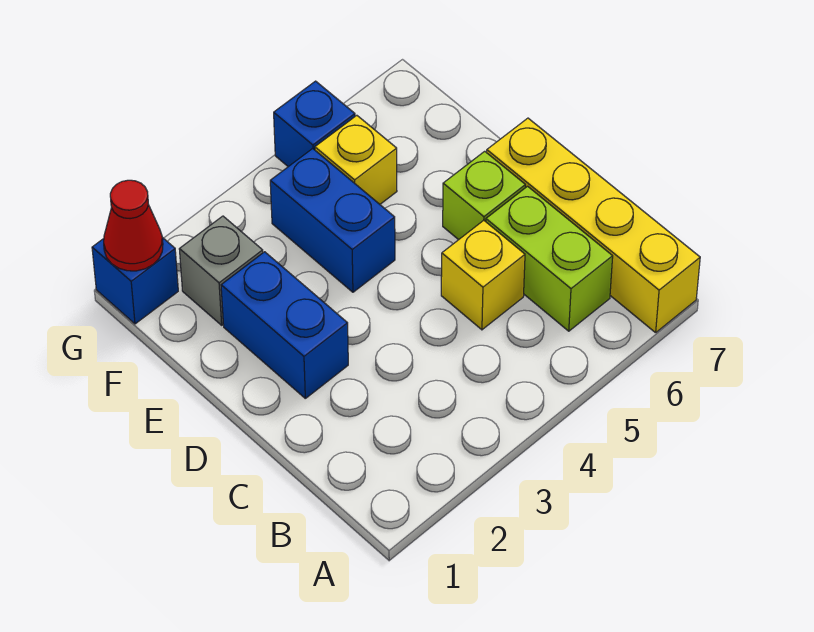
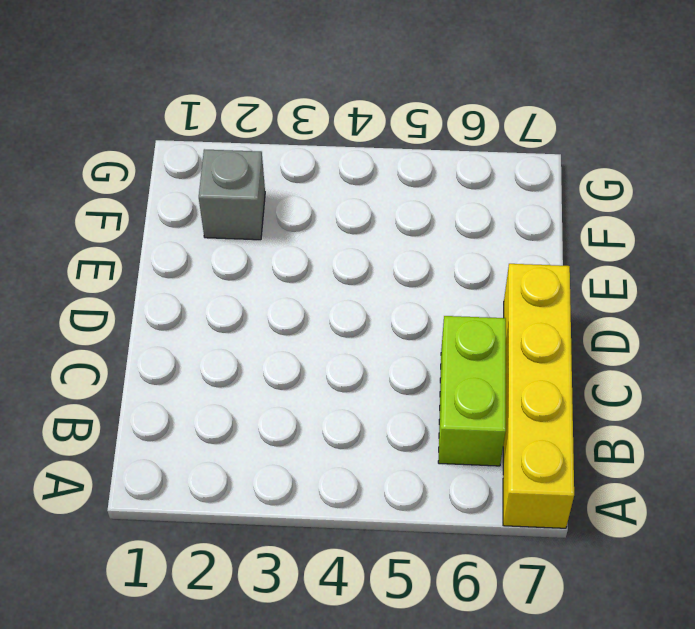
none -> yellow 1x1 brick [441,220,525,330]
none -> blue 1x2 brick [221,252,348,398]

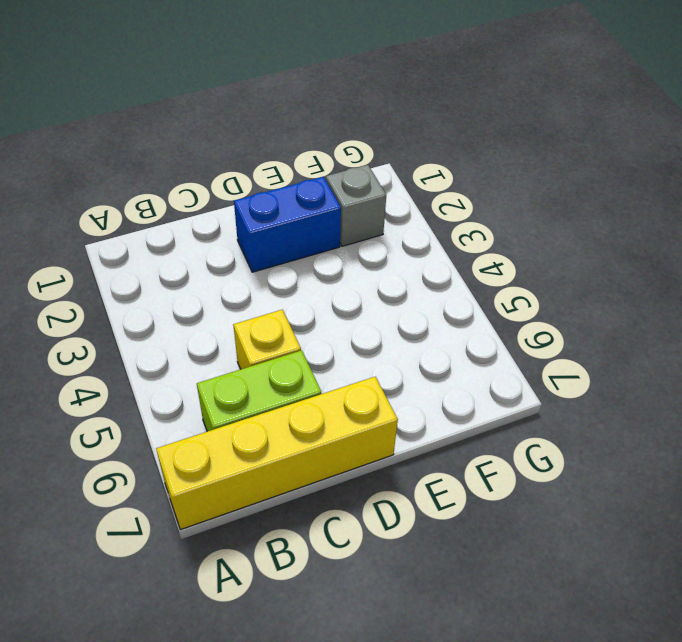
none -> lime 1x1 brick [443,151,525,240]
none -> blue 1x2 brick [270,149,395,292]

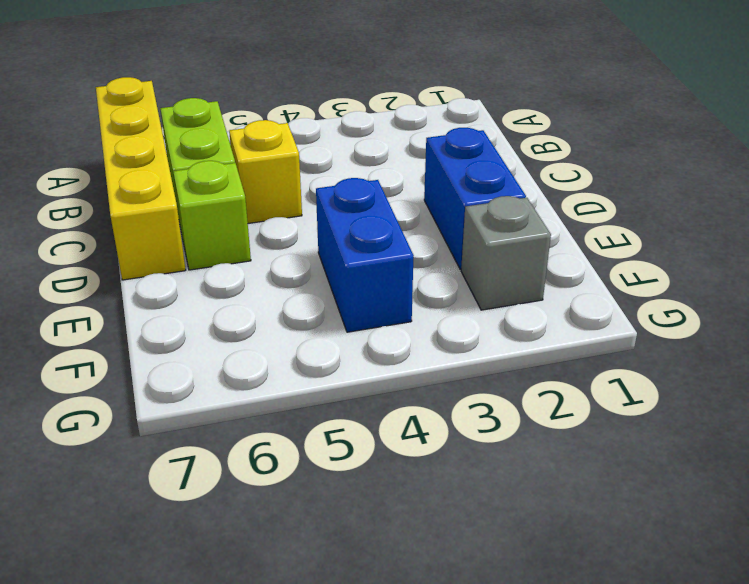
none -> yellow 1x1 brick [315,115,397,204]
none -> blue 1x1 brick [92,237,178,324]

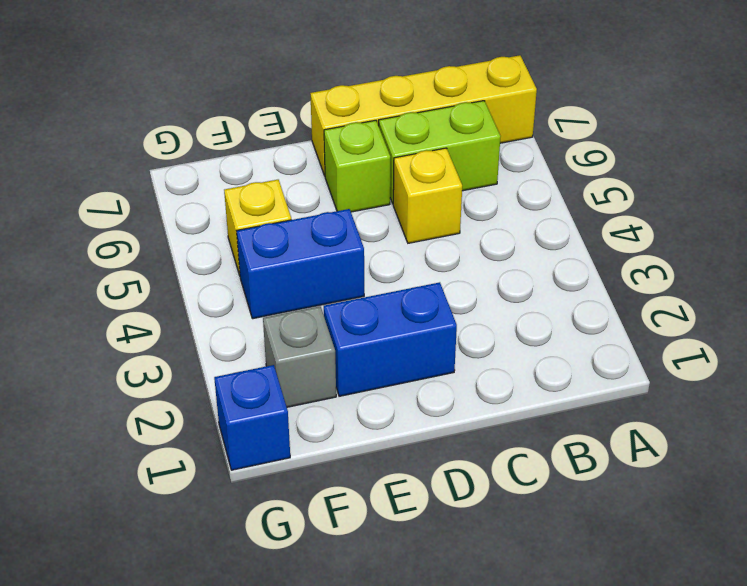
none -> blue 1x1 brick [274,81,355,167]
none -> red 1x1 cone [104,180,163,271]

